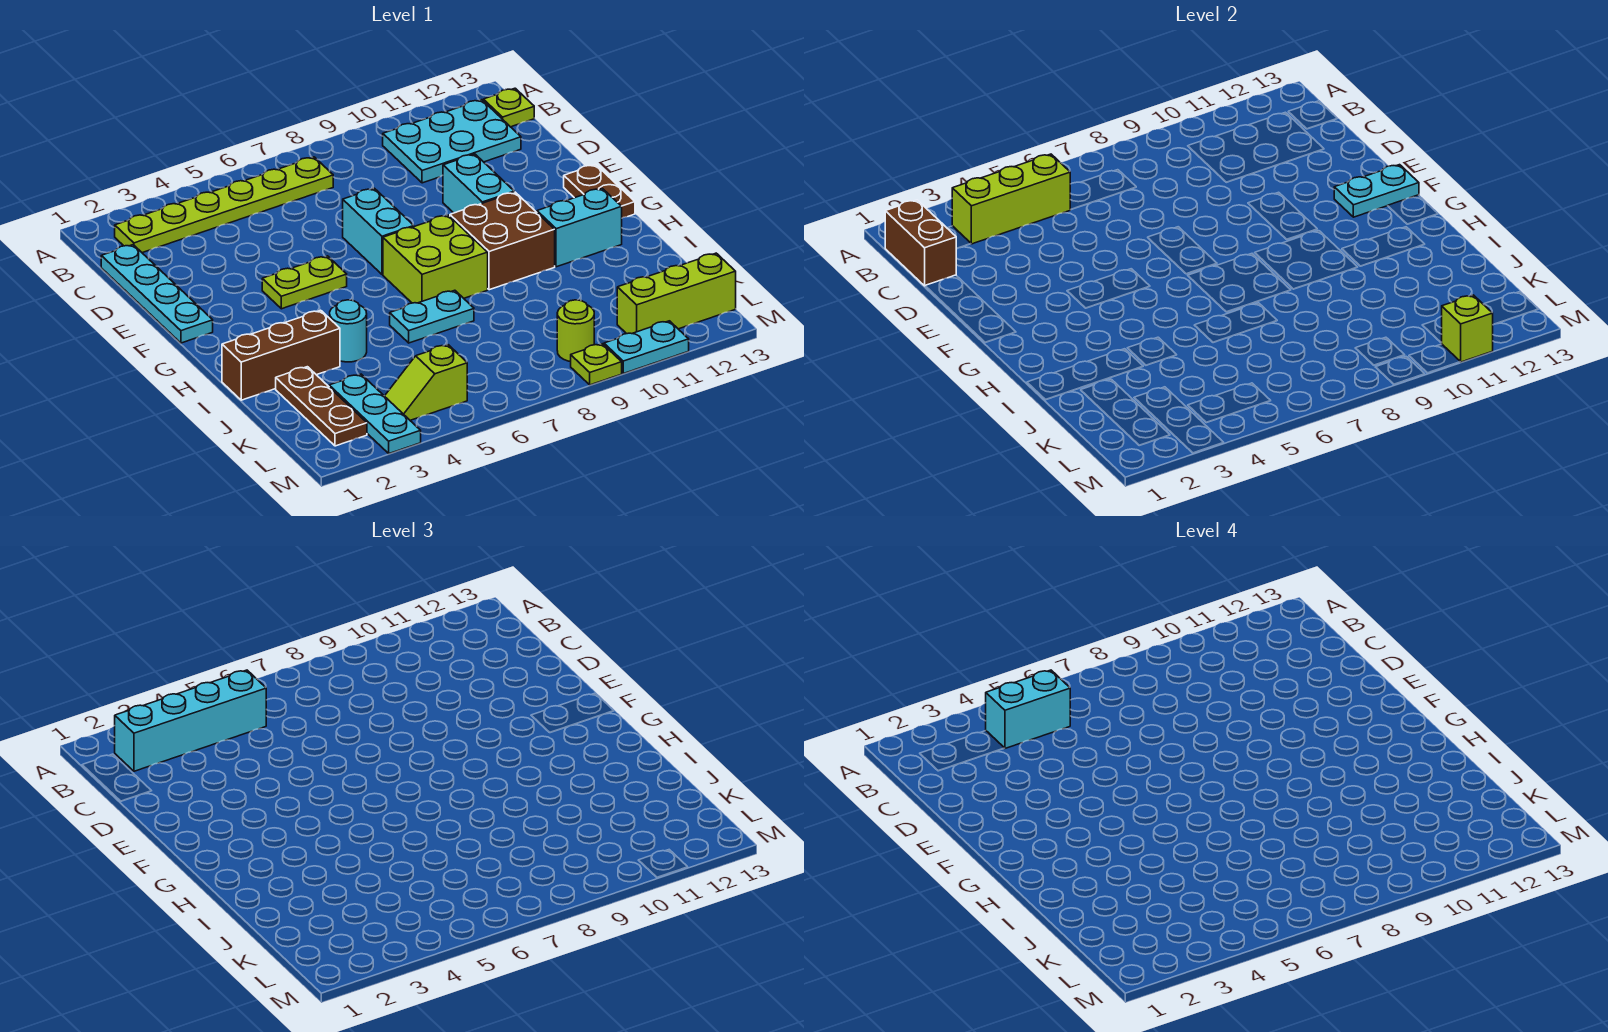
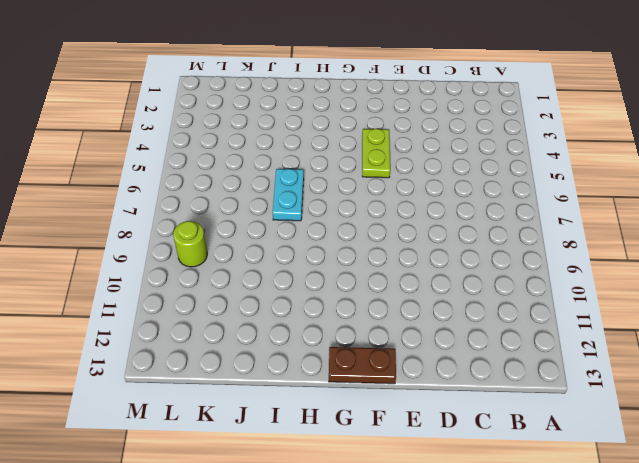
none -> lime 1x6 plate [115,157,333,253]
none -> cyan 2x3 plate [383,100,521,183]
none -> lime 1x1 plate [483,88,534,127]

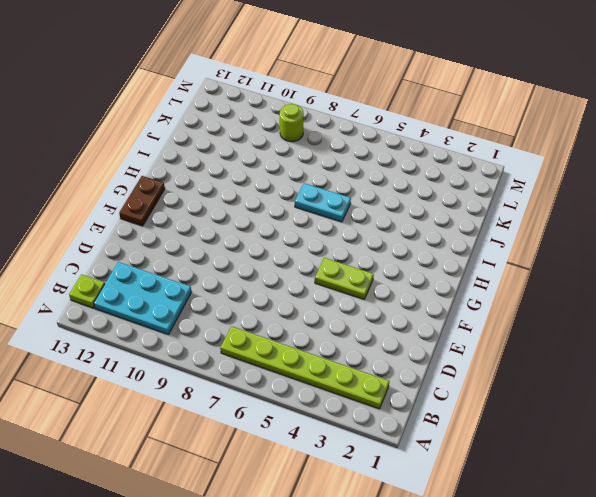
none -> cyan 1x4 plate [101,245,213,343]
none -> cyan 1x2 brick [343,188,414,274]
none -> cyan 1x2 brick [443,154,514,213]

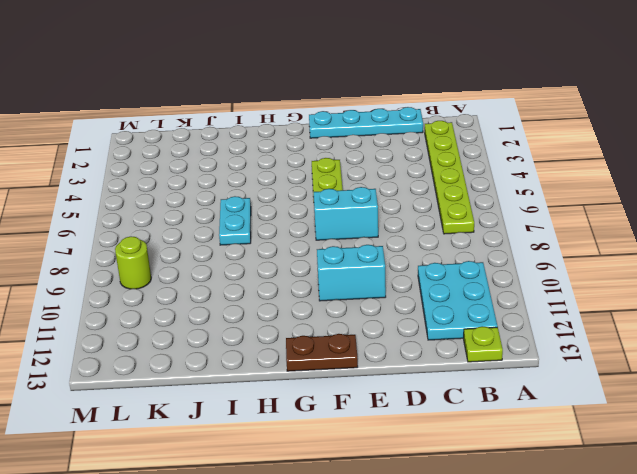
none -> lime 2x2 brick [383,215,488,303]
none -> brown 2x2 brick [450,192,555,290]
none -> cyan 1x2 brick [537,188,622,267]

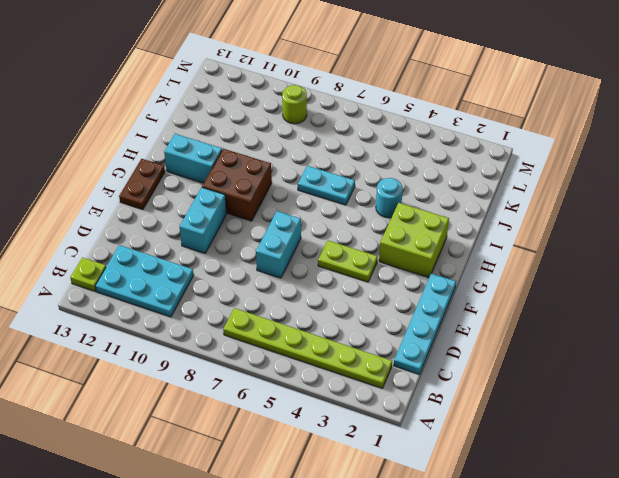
lime 2x2 brick [379,203,449,278] -> lime 2x2 brick moved to [383,215,488,303]
none -> brown 1x3 brick [222,310,340,400]
none -> brown 1x3 plate [276,367,367,446]
none -> cyan 1x3 plate [329,374,421,453]

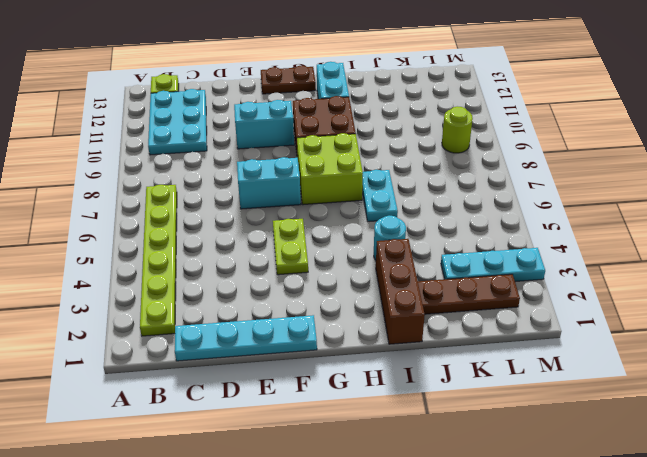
none -> lime 1x2 slope [385,345,467,420]
none -> lime 1x3 brick [617,253,736,334]
none -> lime 1x1 plate [571,344,622,385]

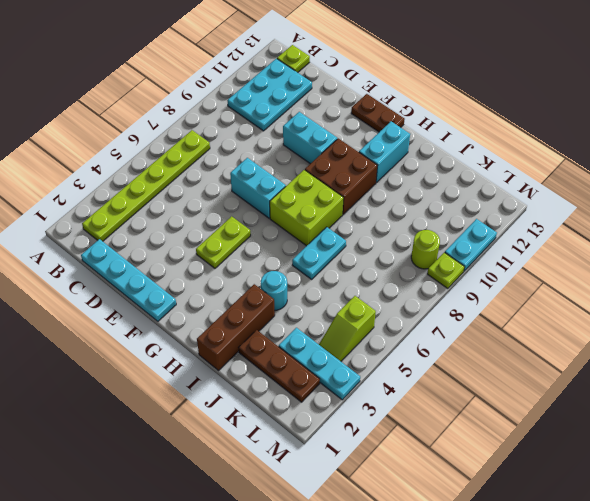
none -> lime 1x3 brick [617,253,736,334]
none -> brown 1x2 brick [885,200,957,286]
none -> lime 1x3 brick [952,154,1070,244]

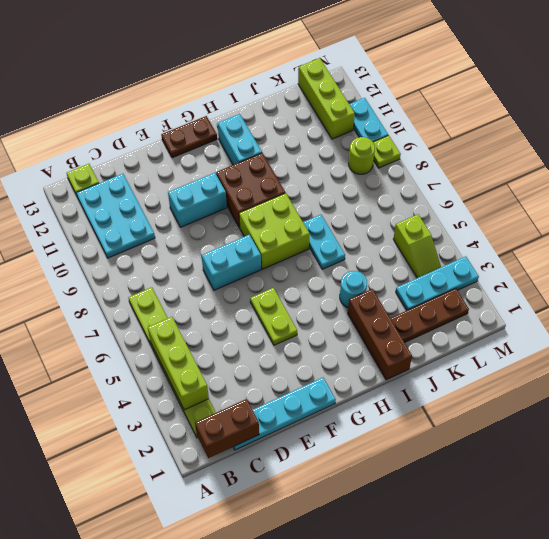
none -> cyan 1x2 plate [1334,165,1419,217]
none -> lime 1x1 brick [1442,295,1493,362]
none -> cyan 1x4 brick [115,670,266,771]

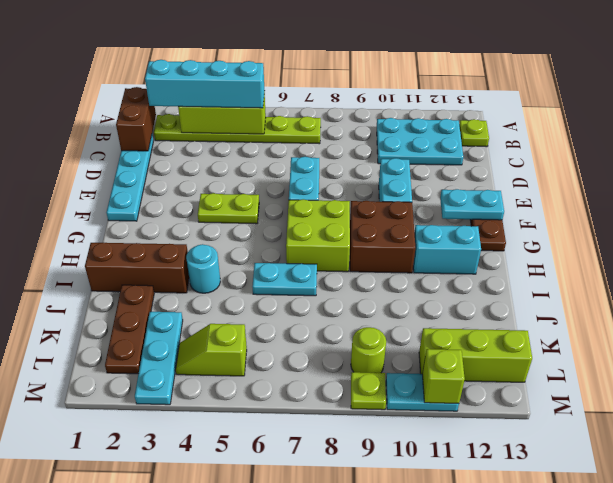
none -> cyan 1x2 brick [986,670,1070,748]

